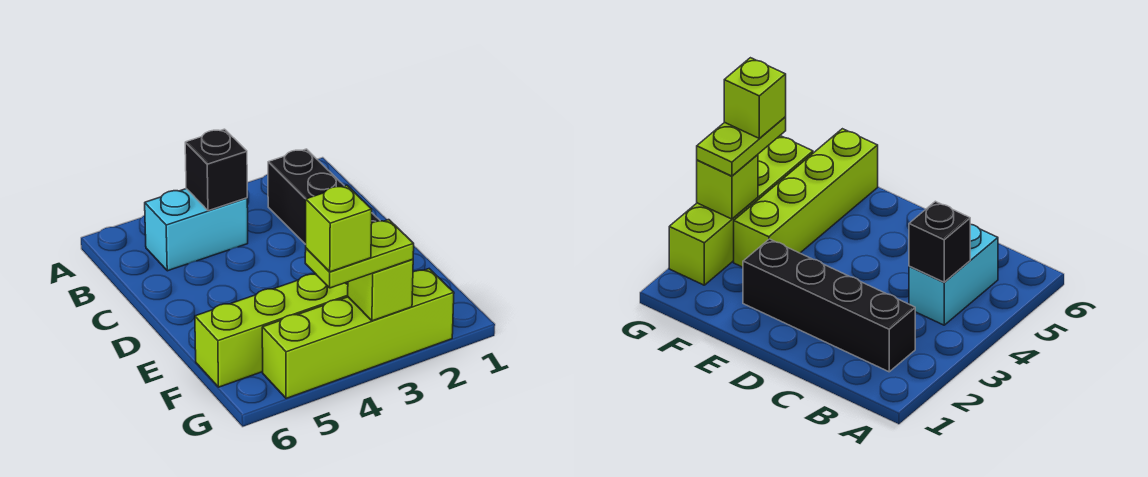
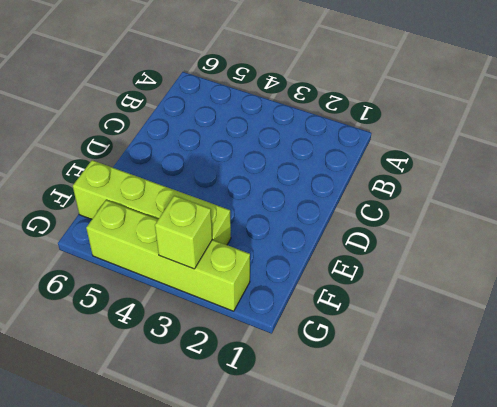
none -> black 1x4 brick [268,149,380,244]
none -> cyan 1x2 brick [145,189,248,271]

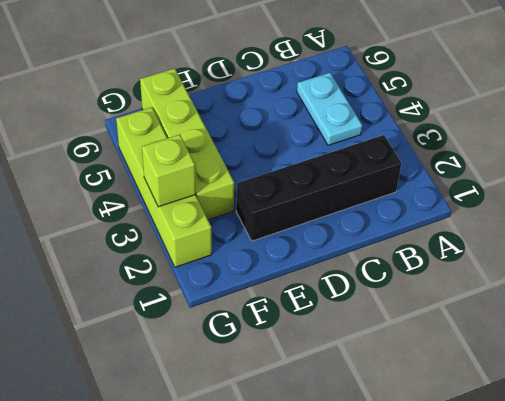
cyan 1x2 plate [297,73,362,145] -> cyan 1x2 brick [145,189,248,271]
none -> black 1x1 brick [185,129,247,211]
none -> lime 1x2 plate [305,220,414,288]

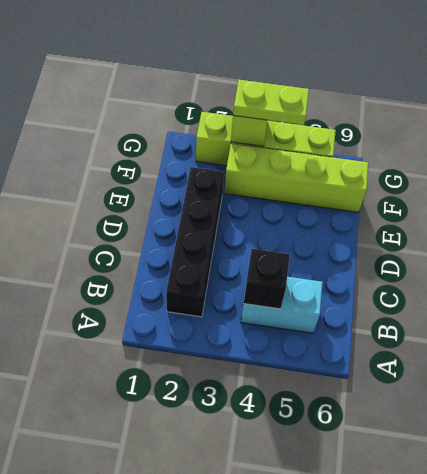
none -> lime 1x1 brick [306,185,372,272]

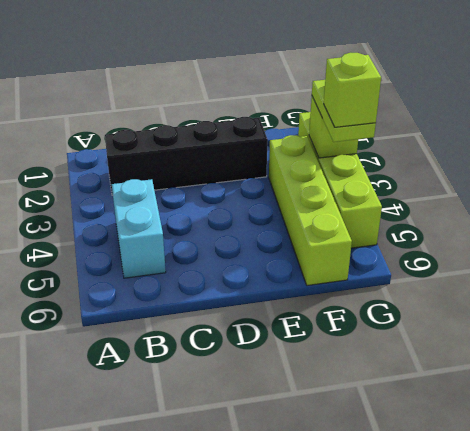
none -> black 1x1 brick [185,129,247,211]

